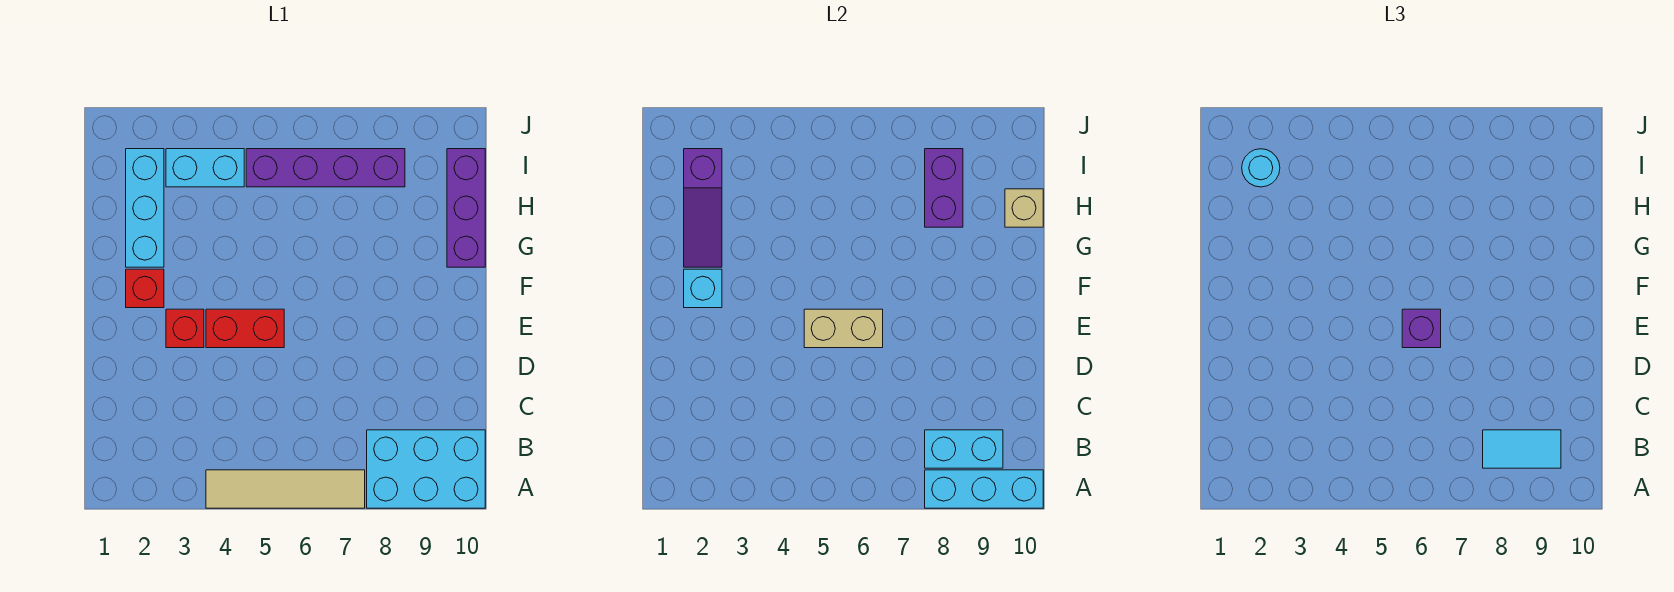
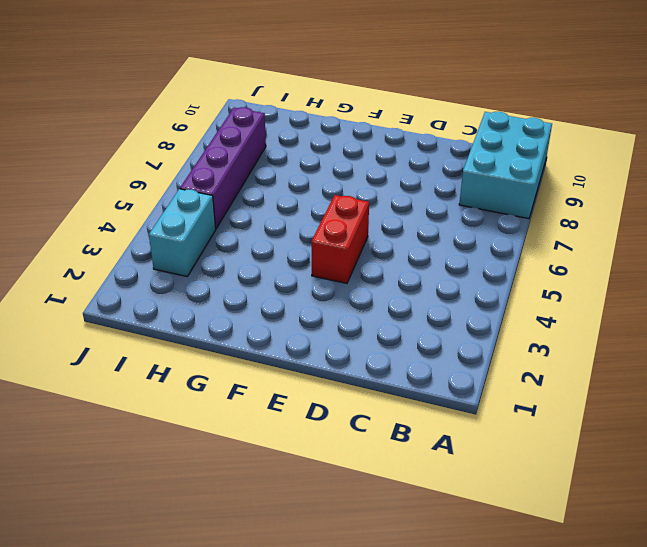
none -> tan 1x4 tile [206,470,365,508]
none -> red 1x1 brick [166,309,204,348]
none -> red 1x1 brick [126,269,164,308]

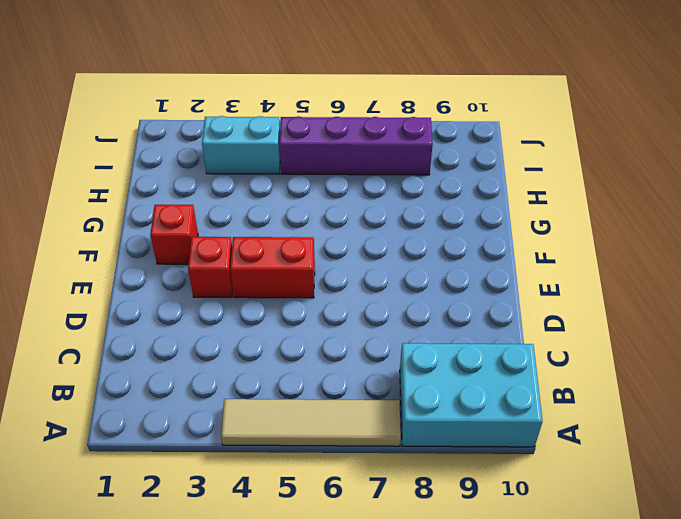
none -> cyan 1x3 brick [126,149,164,267]
none -> purple 1x3 brick [447,149,485,267]
none -> cyan 1x3 brick [925,470,1043,508]

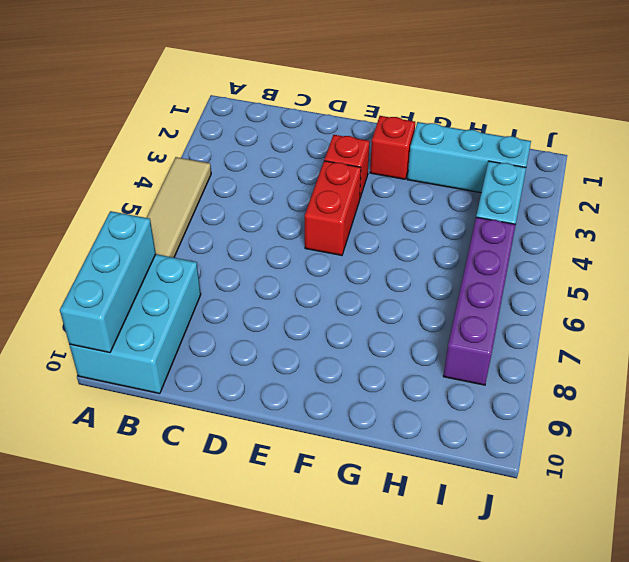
none -> purple 1x3 brick [447,149,485,267]
none -> cyan 1x2 brick [925,430,1003,468]
none -> tan 1x2 brick [804,309,883,348]

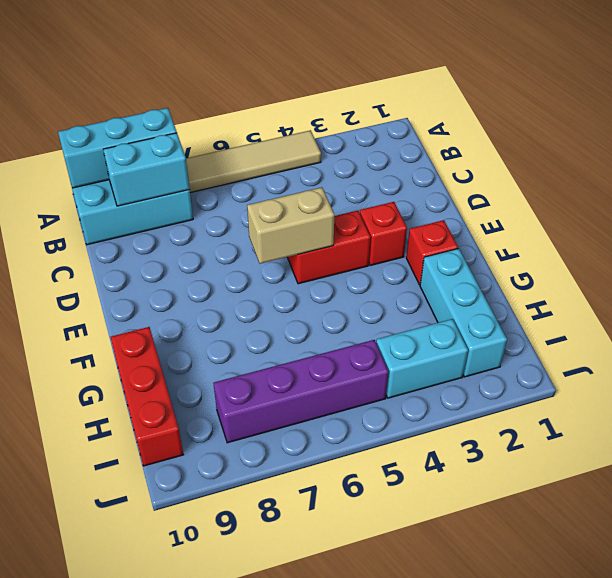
red 1x3 brick [111,327,183,466] -> purple 1x3 brick [447,149,485,267]
none -> cyan 1x1 brick [684,269,722,308]
none -> purple 1x3 slope [684,149,722,267]
none -> purple 1x2 brick [925,149,963,227]

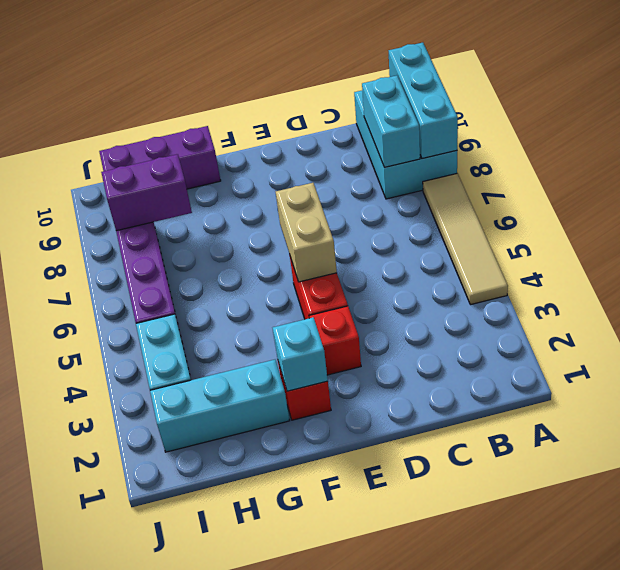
none -> purple 1x3 slope [684,149,722,267]
none -> tan 1x1 brick [1005,189,1043,227]
none -> cyan 1x2 tile [1483,430,1561,468]

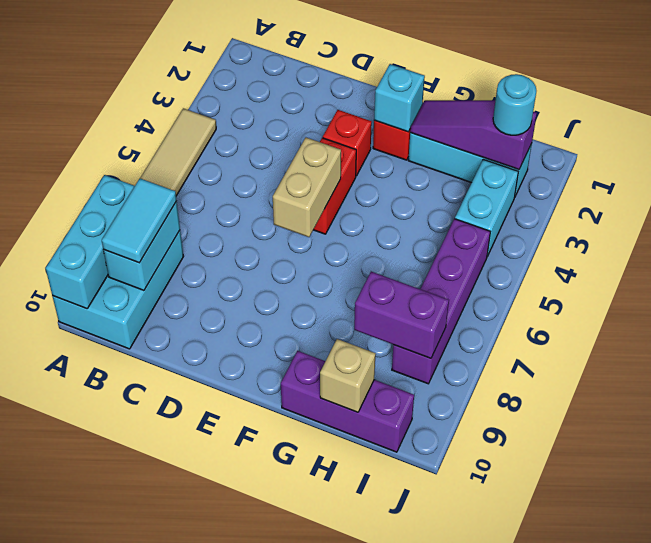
none -> purple 1x1 brick [1402,309,1441,348]

